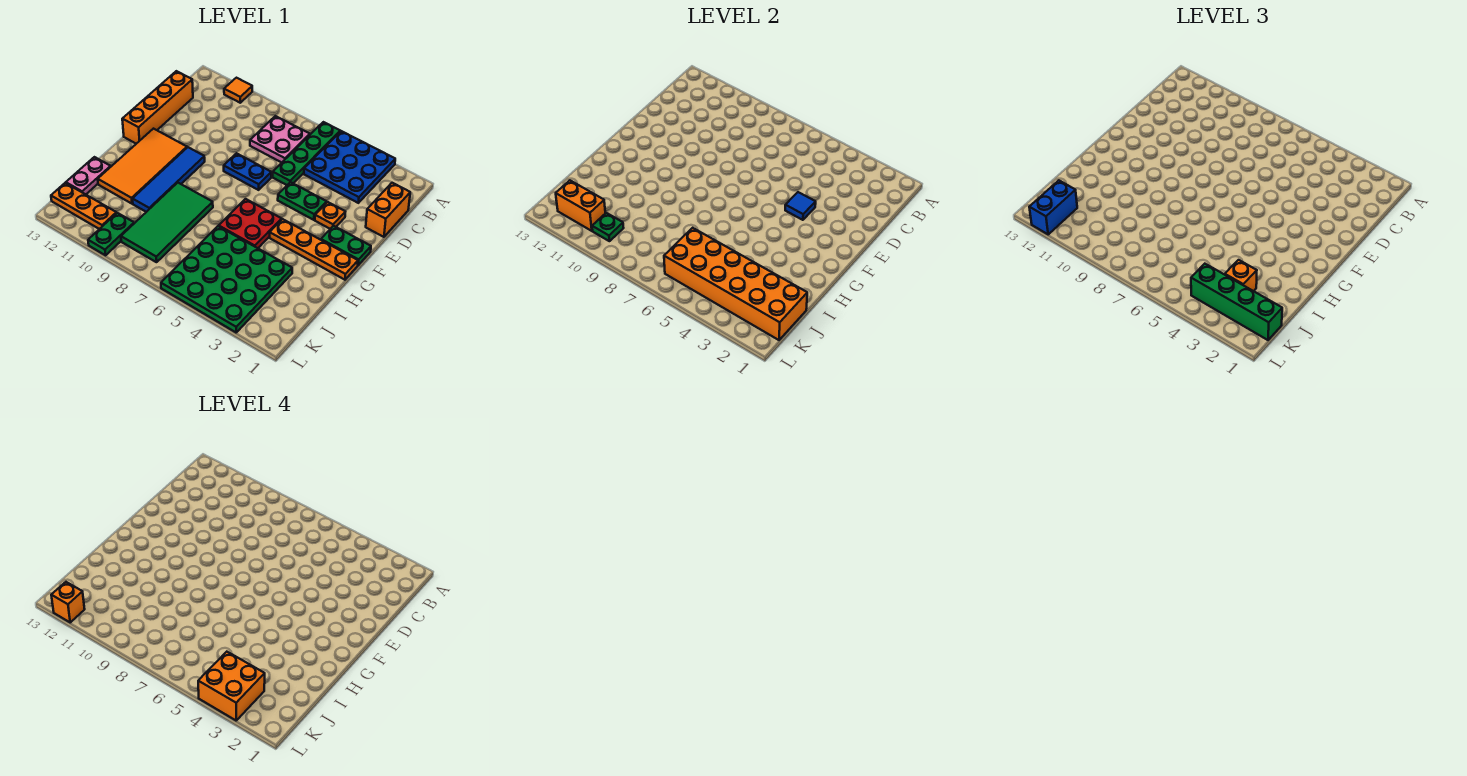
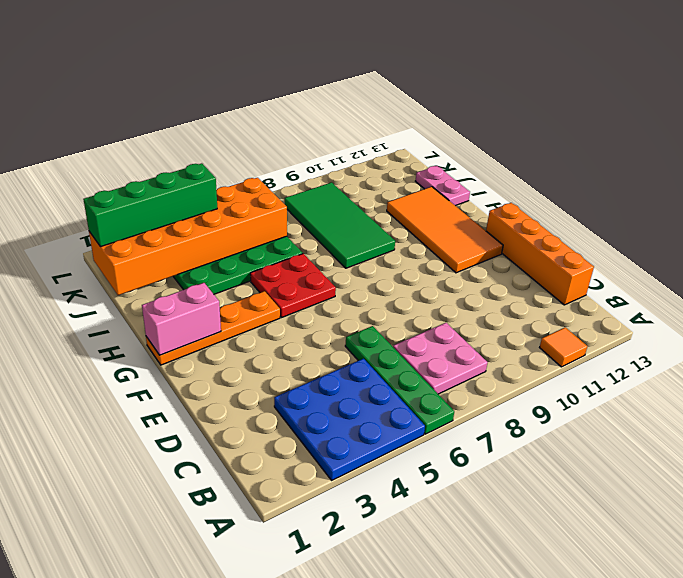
pink 1x2 brick [142,283,221,355] -> none
none -> orange 1x2 brick [366,183,410,237]
none -> orange 1x1 plate [315,202,345,229]
none -> green 1x2 plate [278,182,327,220]

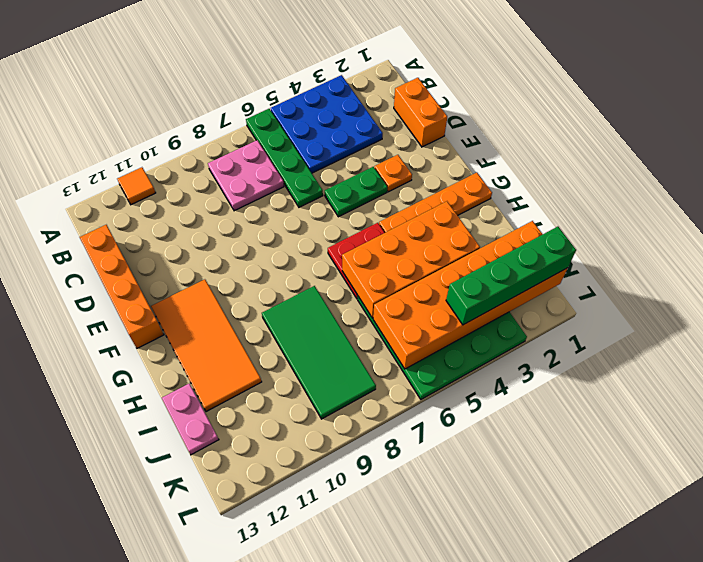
orange 2x4 brick [342,201,480,318] -> none
none -> blue 1x2 plate [224,153,271,190]
none -> green 1x2 plate [321,226,371,265]
none -> blue 1x4 tile [133,147,205,212]

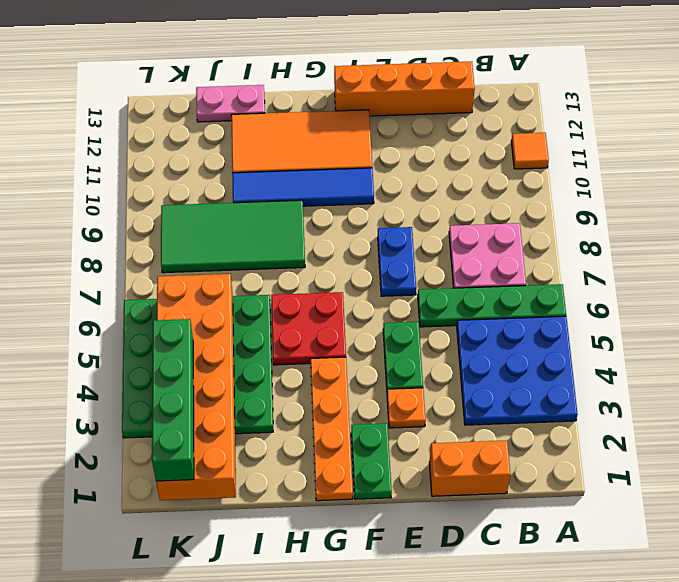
none -> green 1x2 plate [88,213,134,255]
none -> orange 1x3 plate [51,183,116,229]
none -> blue 1x1 tile [785,192,816,220]

